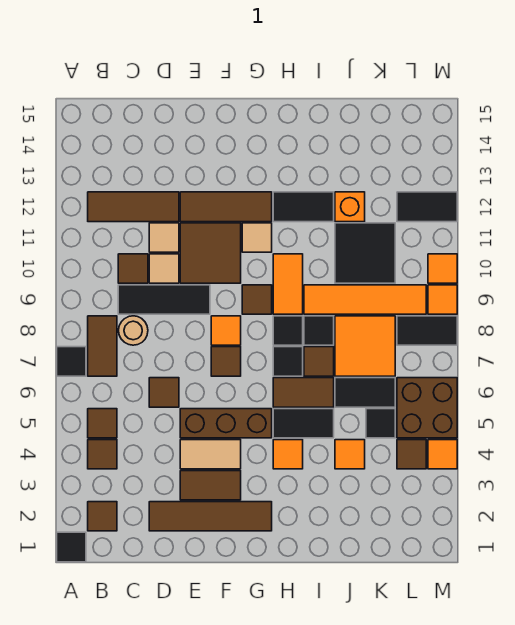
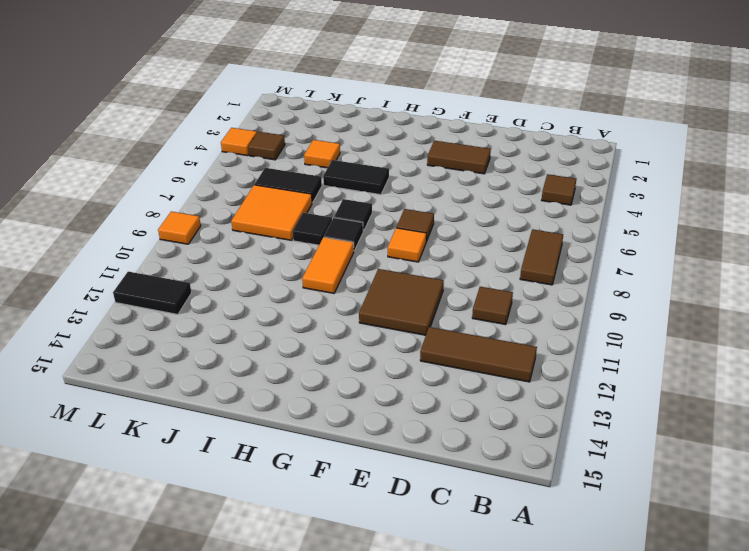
none -> black 1x1 tile [57,532,86,562]
none -> black 1x1 tile [57,347,86,376]
none -> brown 1x1 tile [88,502,117,531]
none -> brown 1x1 tile [88,409,117,438]

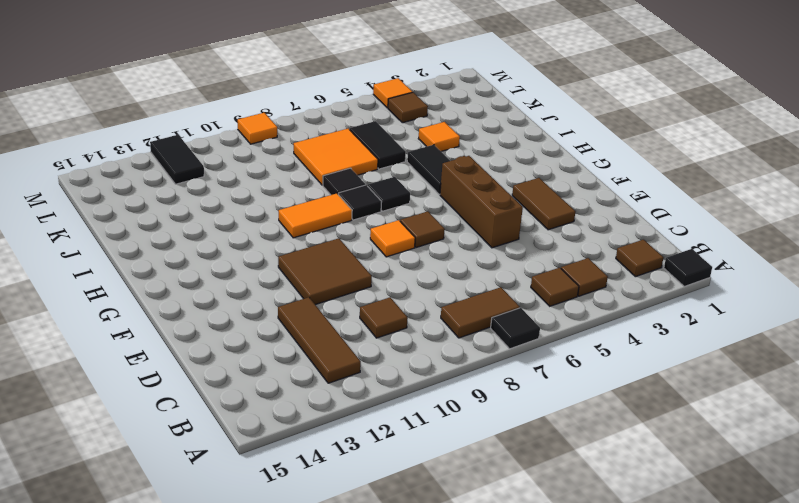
none -> tan 1x1 round brick [119,316,148,345]
none -> black 1x3 tile [118,285,210,314]
none -> brown 1x4 tile [149,502,272,531]
none -> brown 1x1 tile [149,378,179,407]

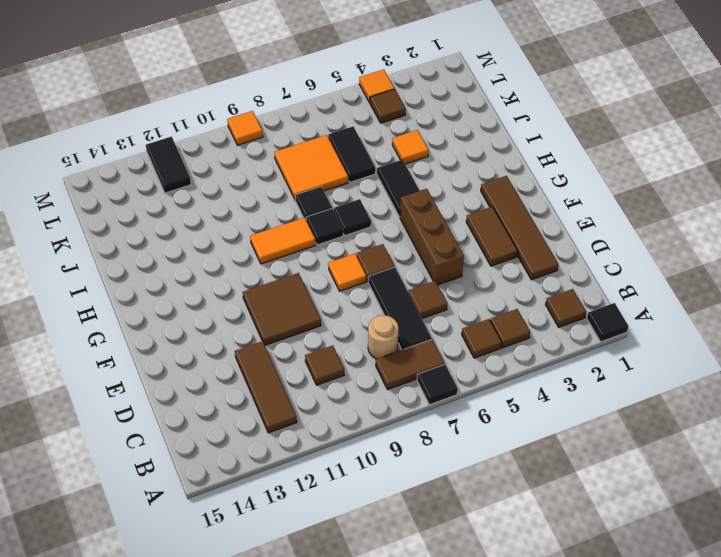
black 1x3 tile [368,267,432,350] -> black 1x3 tile moved to [118,285,210,314]
none -> tan 1x1 tile [149,254,179,283]
none -> tan 1x1 tile [149,223,179,252]
none -> tan 1x2 tile [180,440,241,469]
none -> brown 1x3 tile [180,192,272,222]

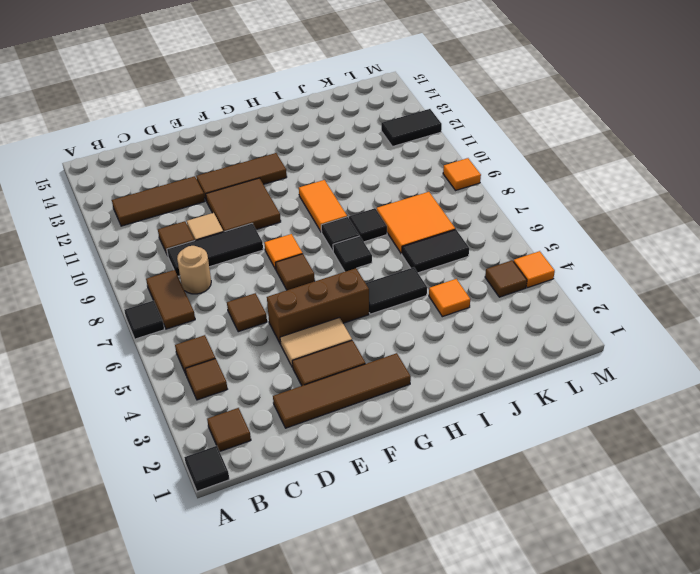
none -> tan 1x1 tile [149,223,179,252]
none -> brown 1x1 tile [242,285,272,314]
none -> tan 1x1 tile [242,223,272,252]
none -> orange 1x1 tile [273,440,303,469]

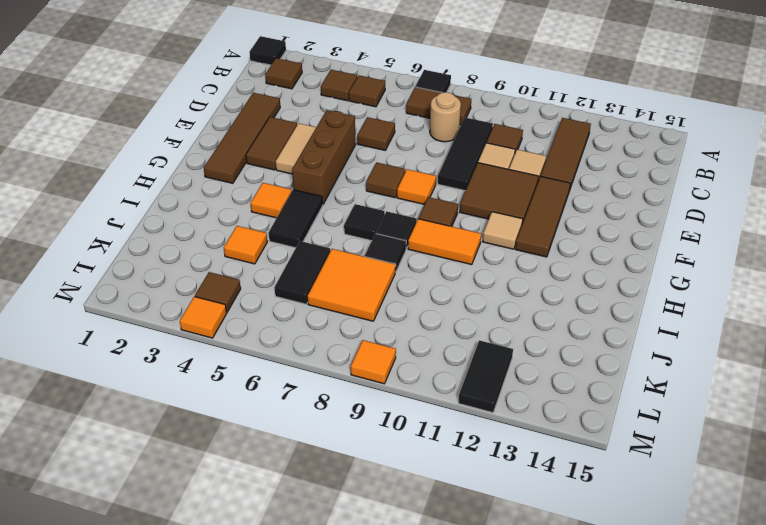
none -> brown 1x2 tile [273,378,334,407]
none -> black 1x2 tile [273,192,334,222]
none -> brown 1x1 tile [304,347,334,376]
none -> orange 1x4 tile [304,285,426,314]

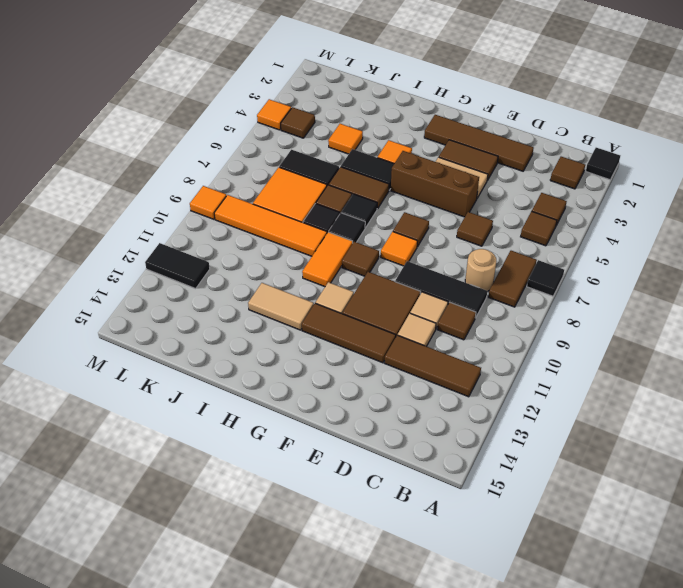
tan 1x2 tile [248,283,314,330] -> black 1x2 tile [273,192,334,222]
none -> black 2x2 tile [335,223,395,283]
none -> orange 1x1 brick [335,192,365,222]
none -> black 1x1 tile [366,409,395,438]
none -> brown 2x2 brick [397,378,457,438]

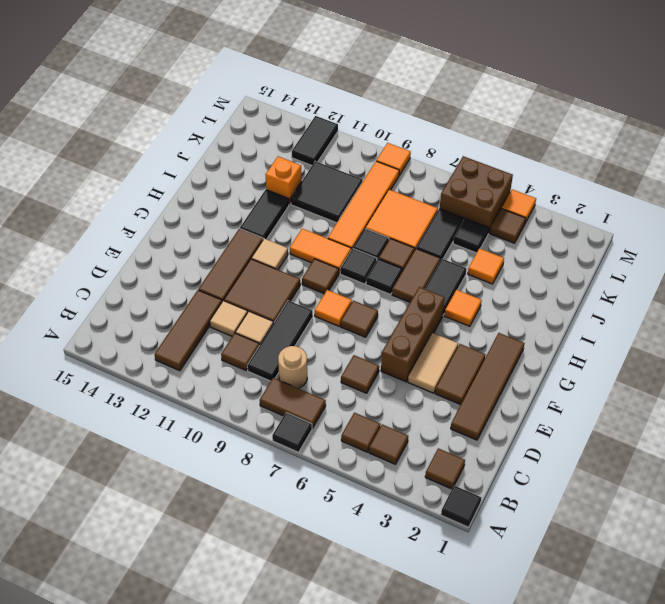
none -> black 1x2 tile [397,316,457,345]
none -> orange 1x1 tile [428,254,457,283]

